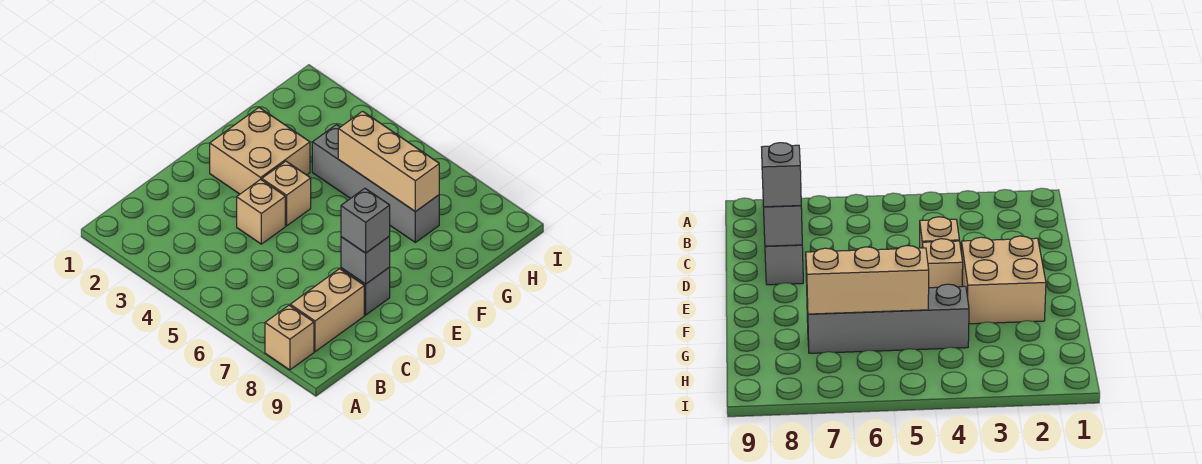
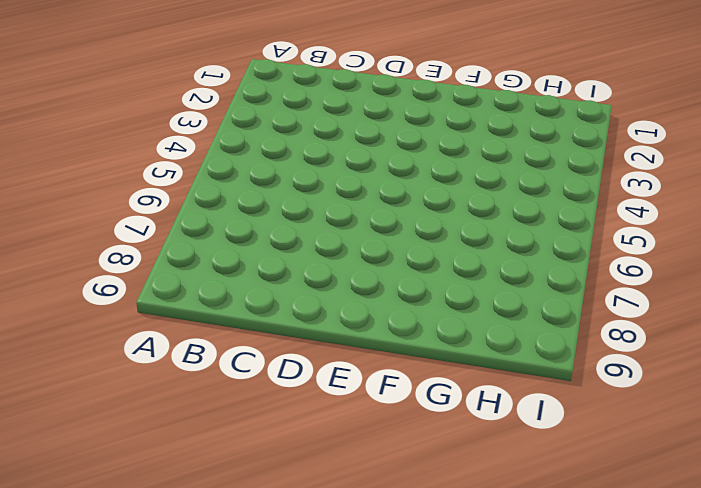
none -> tan 1x1 brick [265,305,314,370]
none -> tan 1x2 brick [290,269,364,352]

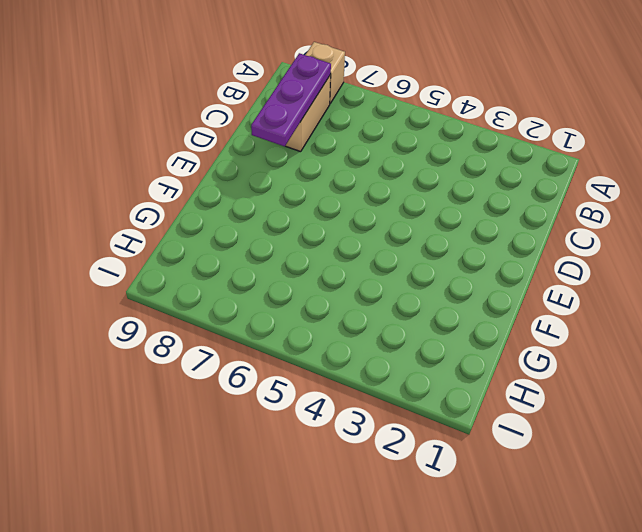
purple 1x3 plate [251,53,331,146] -> grey 1x1 brick [341,236,390,284]
none -> tan 1x1 brick [237,179,285,244]
none -> grey 1x1 brick [341,267,390,315]

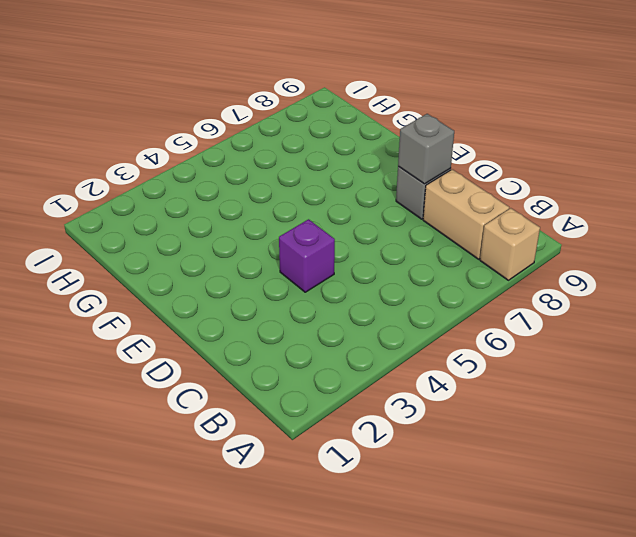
purple 1x1 brick [279,219,335,292] -> tan 1x1 brick [237,179,285,244]
none -> tan 2x2 brick [210,108,310,194]
none -> tan 1x1 brick [262,161,311,226]

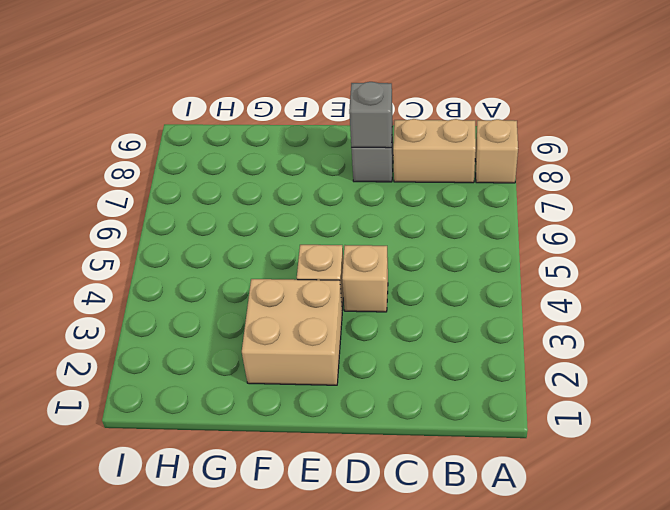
none -> grey 1x4 brick [312,125,439,242]
none -> tan 1x3 brick [338,111,439,212]

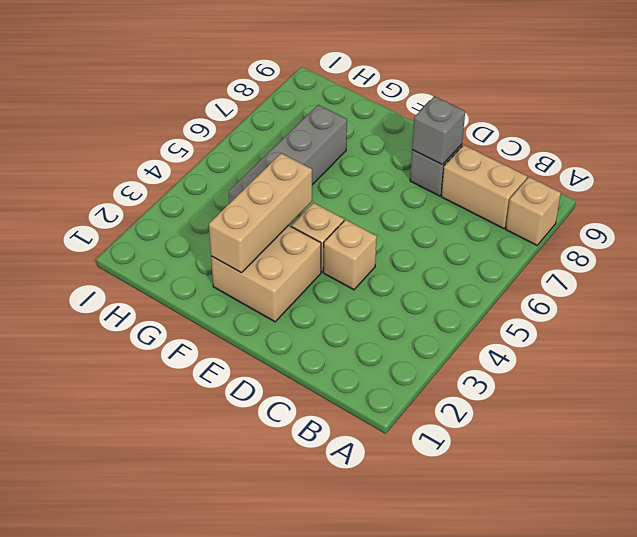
tan 1x3 brick [209,153,312,273] -> tan 1x3 brick moved to [338,111,439,212]
none -> grey 1x1 brick [341,188,390,253]

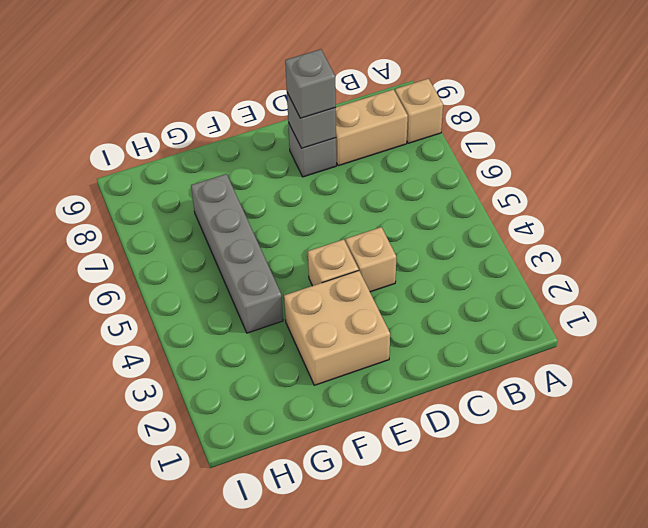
none -> tan 1x3 brick [338,111,439,212]

